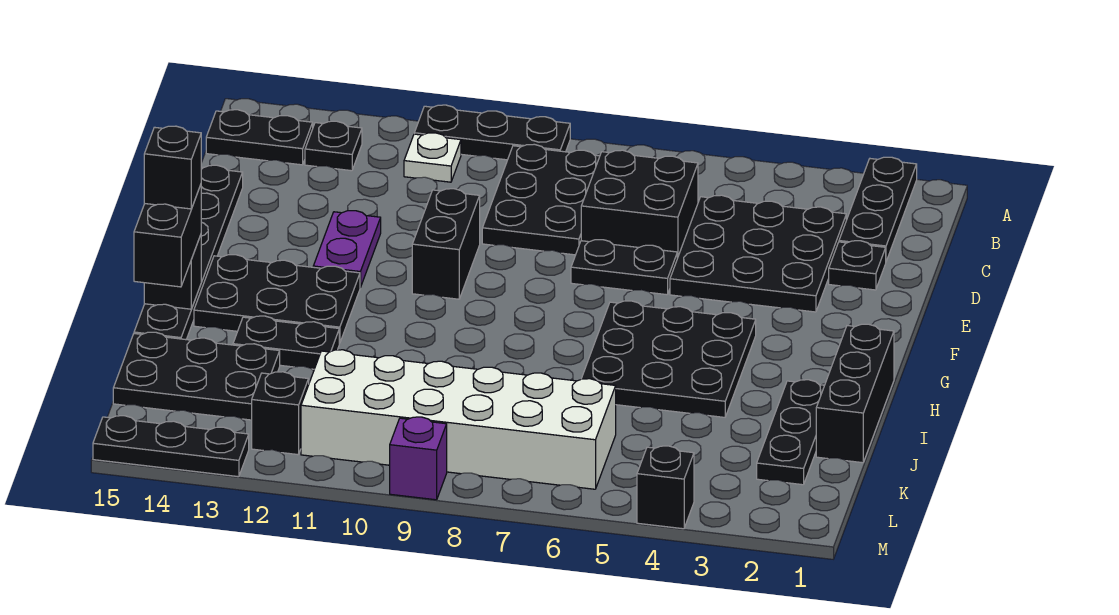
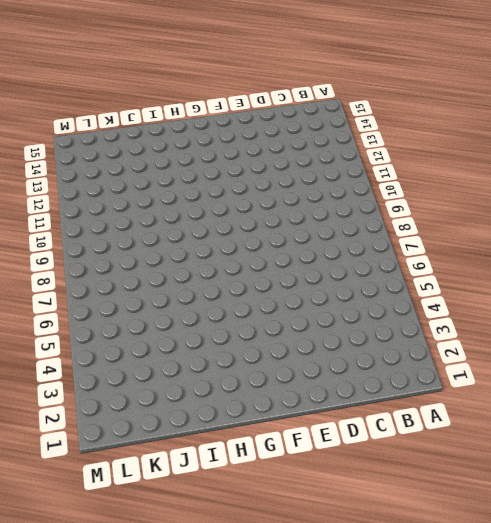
none -> black 1x3 plate [839,157,917,261]
none -> black 1x3 plate [414,105,570,160]
none -> black 2x3 plate [482,144,600,255]

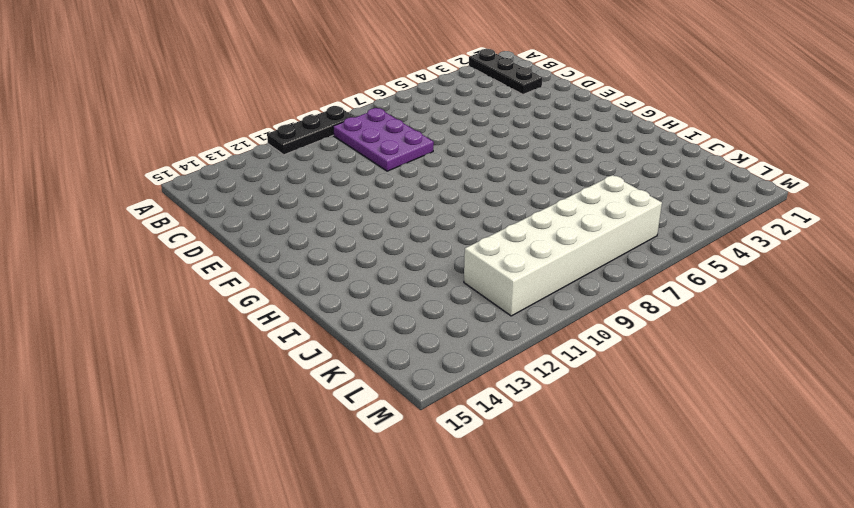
purple 2x3 plate [333,108,434,171] -> black 2x3 plate [482,144,600,255]
none -> white 1x1 plate [404,133,461,182]
none -> black 1x1 plate [305,121,362,171]
none -> black 1x2 plate [206,110,313,165]

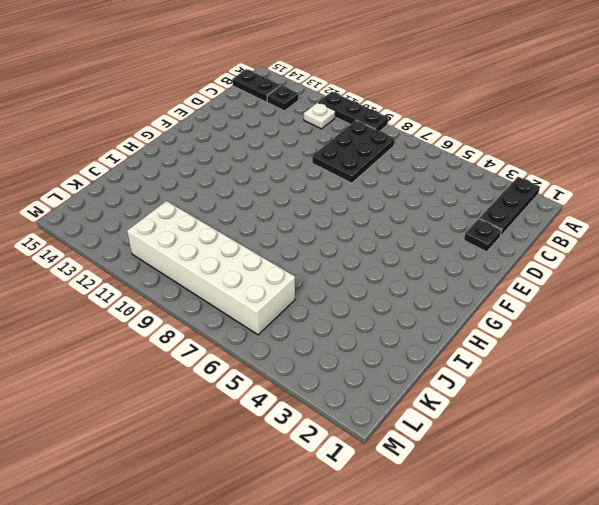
none -> black 3x3 plate [670,195,846,312]
none -> black 2x2 brick [581,150,698,258]
none -> black 1x6 plate [134,165,243,340]

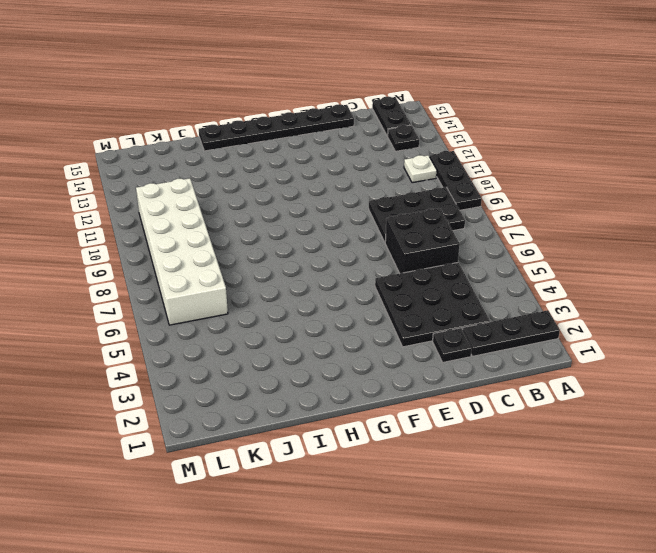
none -> black 1x2 plate [571,240,677,295]
none -> black 1x2 brick [412,189,480,299]
none -> purple 1x2 plate [313,211,381,287]

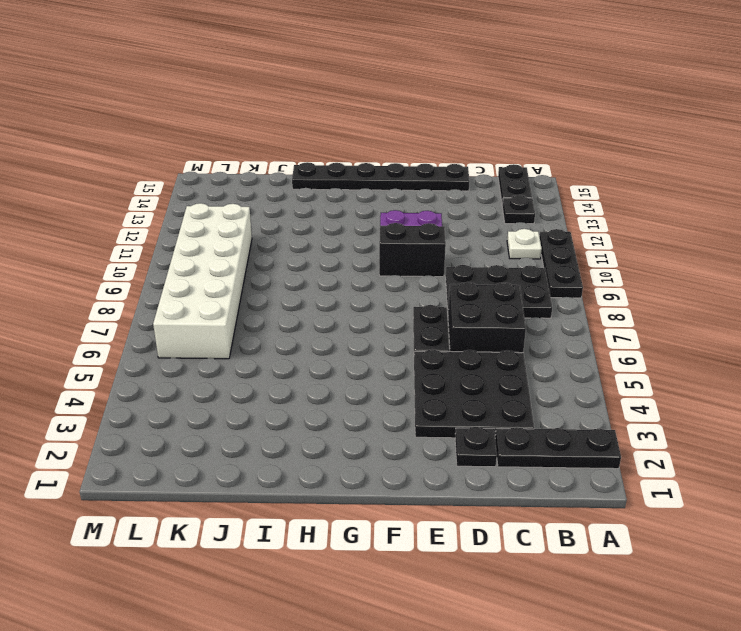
none -> black 3x3 plate [581,301,756,417]
none -> black 2x3 plate [194,255,360,343]
none -> black 1x3 brick [816,324,894,463]

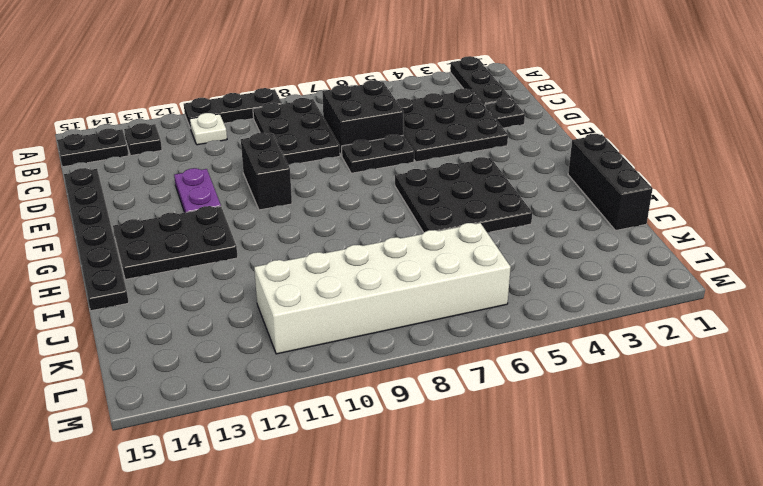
none -> black 1x3 plate [757,380,824,485]
none -> black 1x2 plate [233,316,339,369]
none -> black 2x3 plate [113,332,280,420]

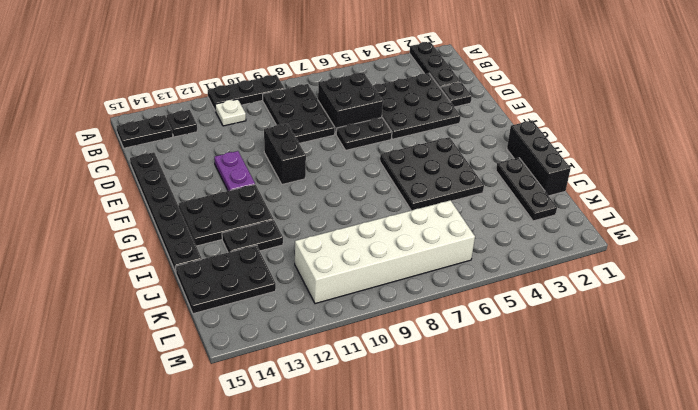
none -> black 1x1 brick [252,372,309,455]
none -> black 1x1 brick [637,446,694,529]
none -> purple 1x1 brick [390,417,447,500]

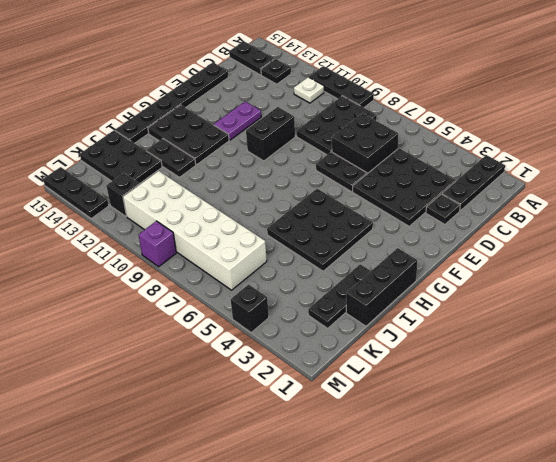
none -> black 1x1 brick [144,235,201,309]
none -> black 1x2 brick [134,185,201,287]
none -> black 1x1 brick [144,126,201,209]

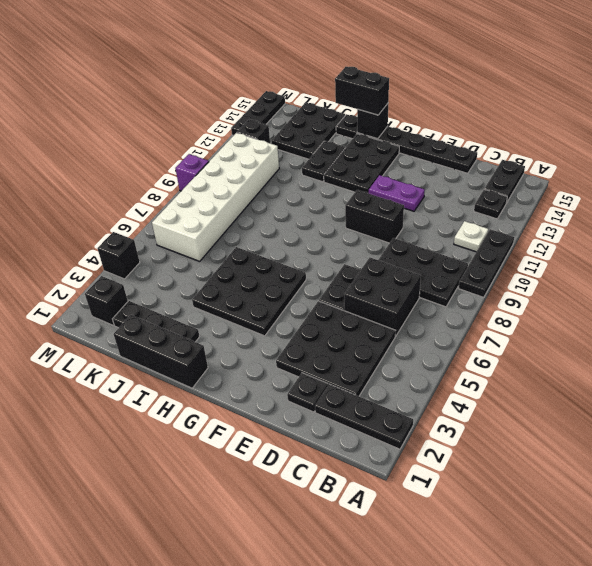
black 1x1 brick [85,276,128,325] -> black 1x1 brick moved to [144,126,201,209]

